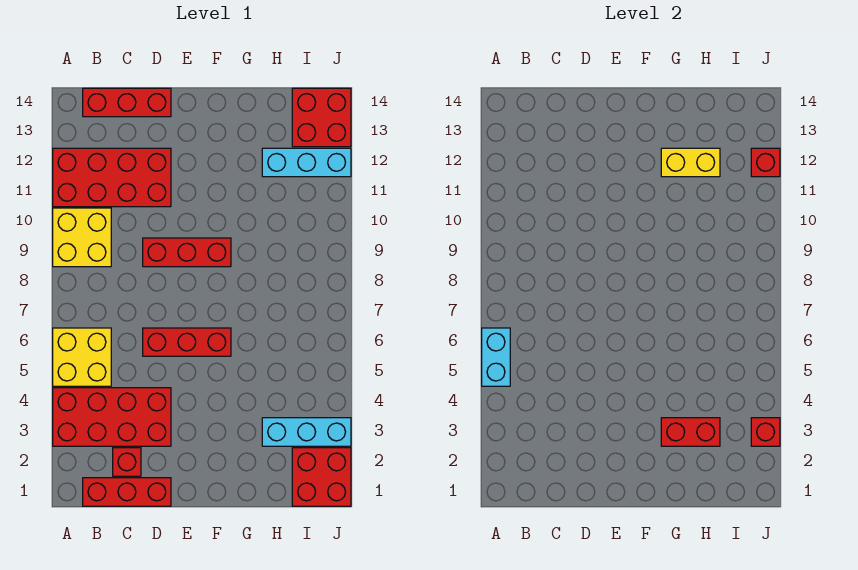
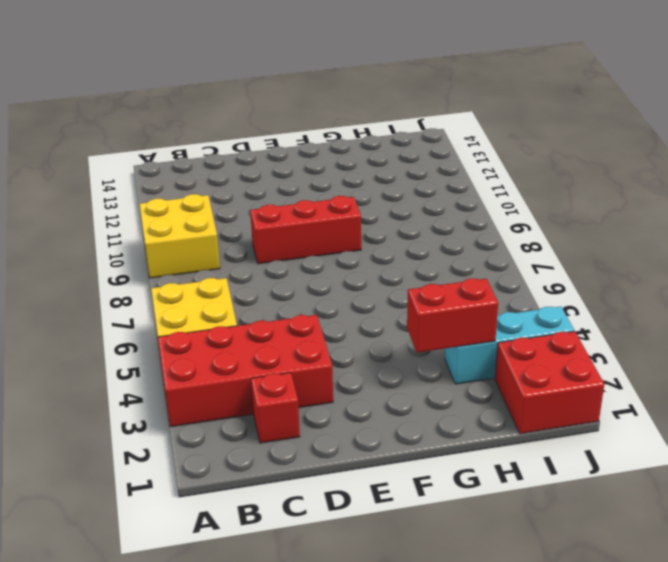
none -> red 2x4 brick [53,148,171,207]
none -> red 1x3 brick [83,478,171,506]
none -> red 1x3 brick [83,88,171,117]

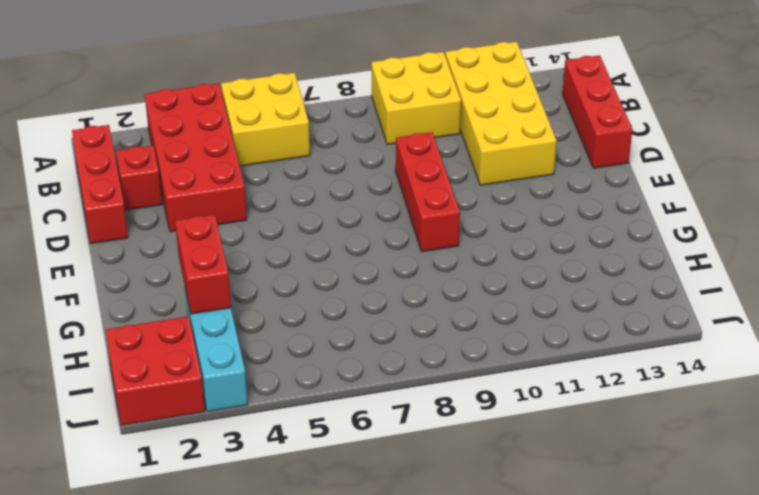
yellow 2x4 brick [445,42,557,185] -> red 2x4 brick [53,148,171,207]
none -> red 1x3 brick [143,328,231,356]
none -> cyan 1x3 brick [262,148,351,177]
none -> red 2x2 brick [292,88,351,147]

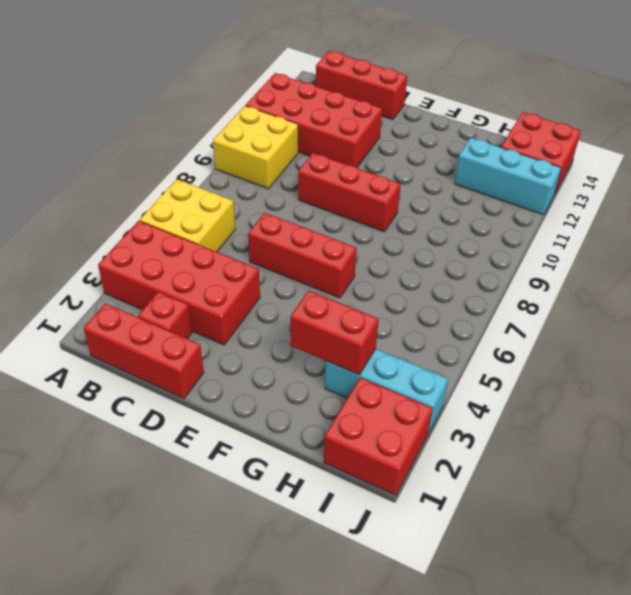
none -> cyan 1x2 brick [482,328,510,386]
none -> yellow 1x2 brick [661,148,720,177]
none -> red 1x1 brick [751,418,780,446]

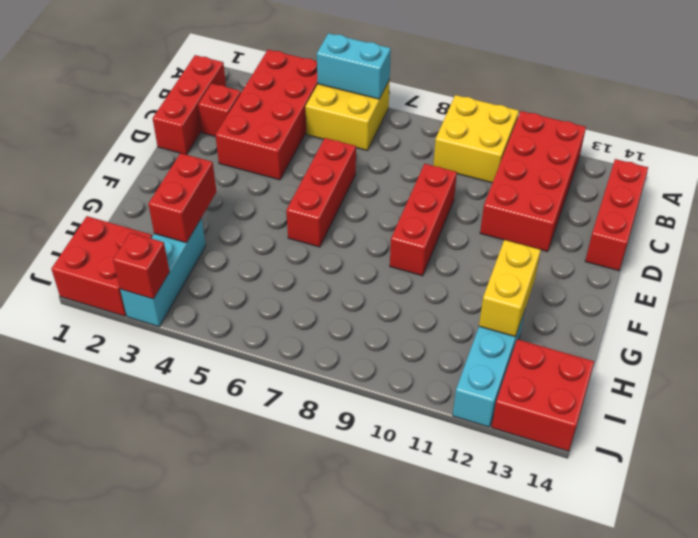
none -> red 1x1 brick [751,148,780,177]

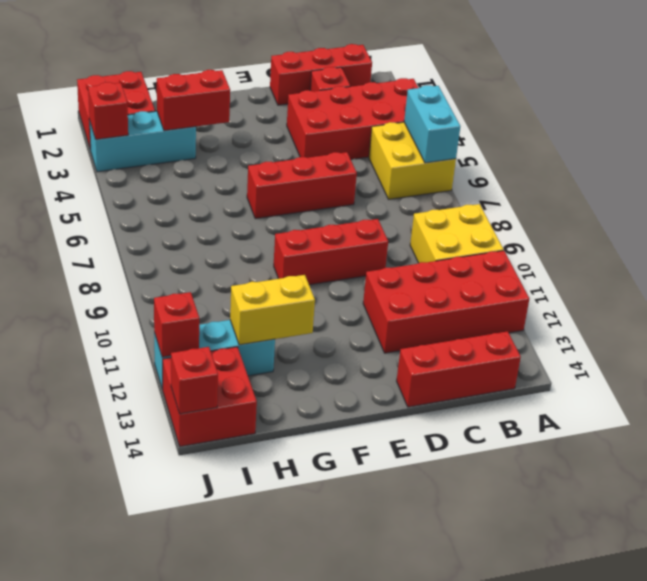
red 1x1 brick [171,347,218,414] -> none

